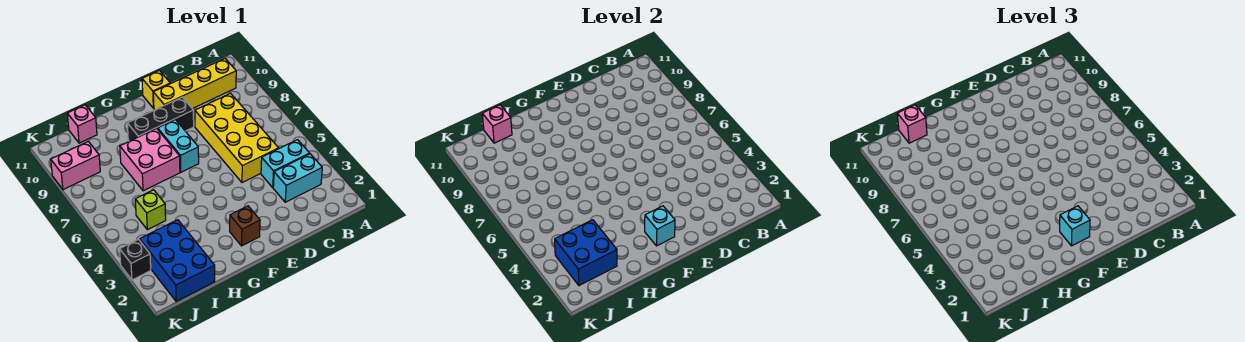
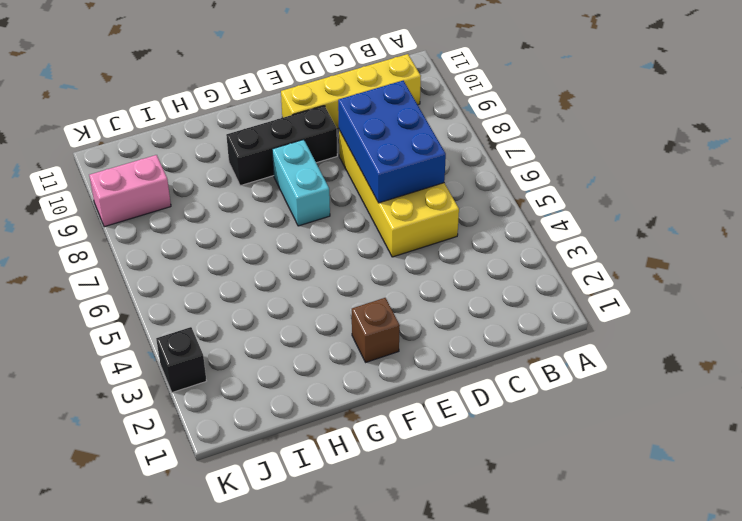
blue 2x3 brick [338,80,446,203] -> blue 2x3 brick moved to [140,220,215,301]
none -> cyan 1x2 brick [273,154,322,202]
none -> cyan 1x2 brick [261,140,310,188]
none -> yellow 1x1 brick [142,71,170,108]

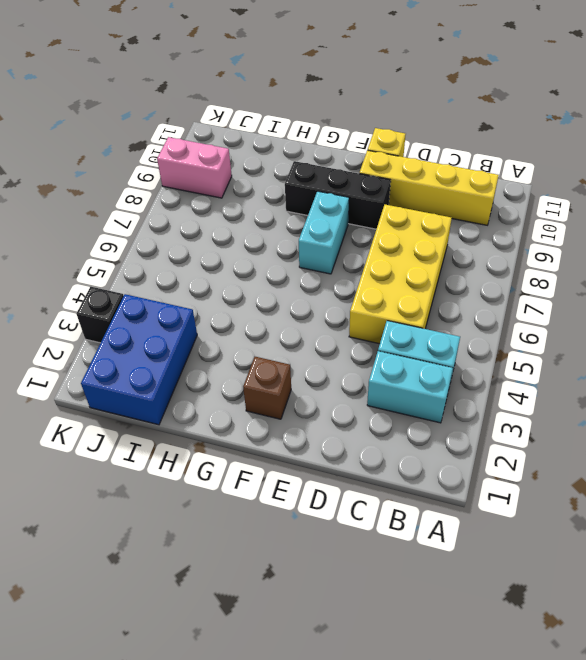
none -> pink 2x2 brick [120,128,180,191]
none -> lime 1x1 brick [135,190,166,230]
none -> pink 1x1 brick [67,105,97,143]

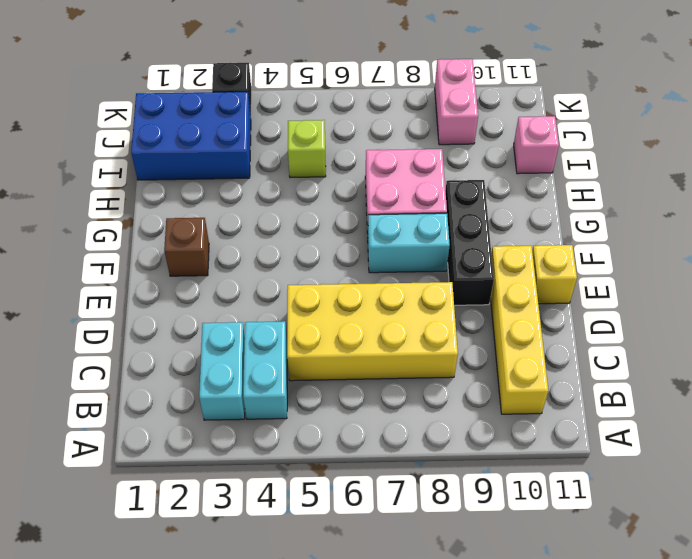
none -> cyan 1x1 brick [645,206,675,246]
none -> blue 2x2 brick [555,220,617,286]
none -> pink 1x1 brick [482,105,512,143]

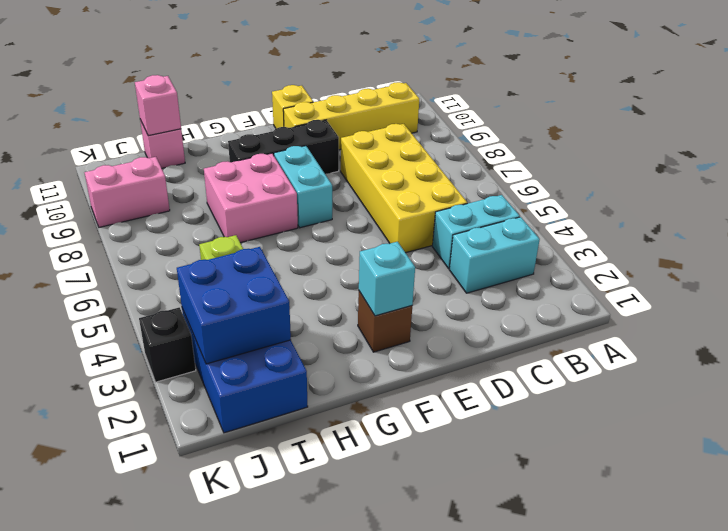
none -> cyan 1x1 brick [1060,206,1090,246]
none -> pink 1x1 brick [897,105,927,143]

